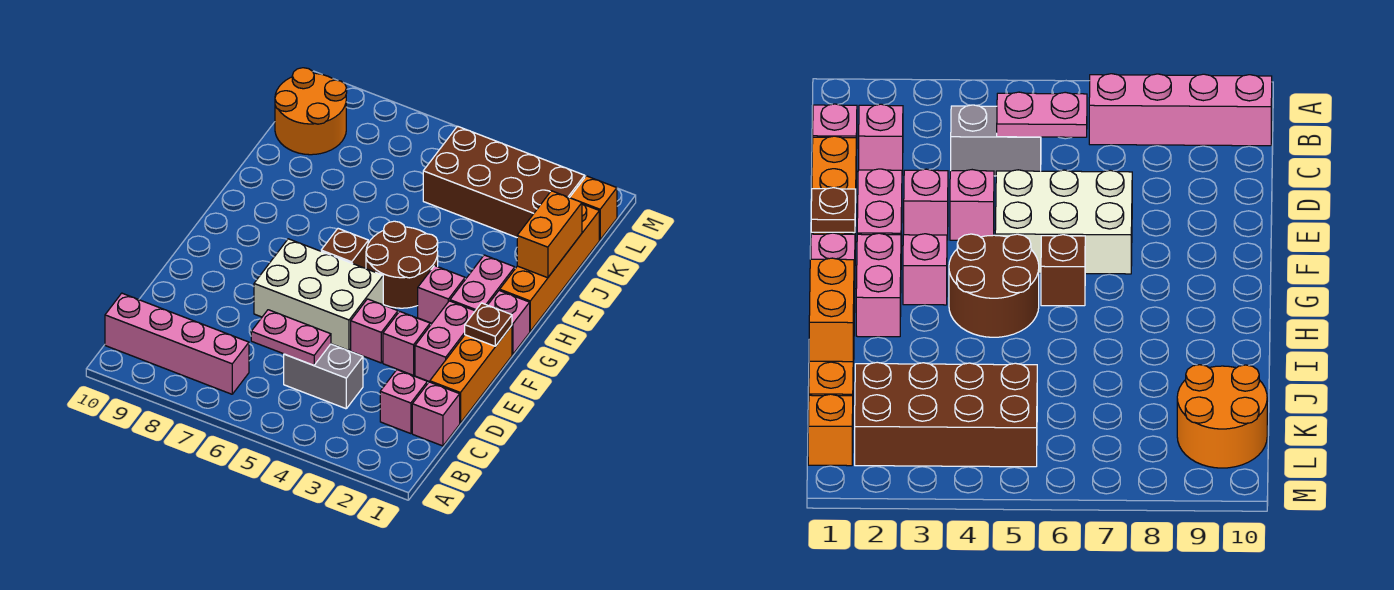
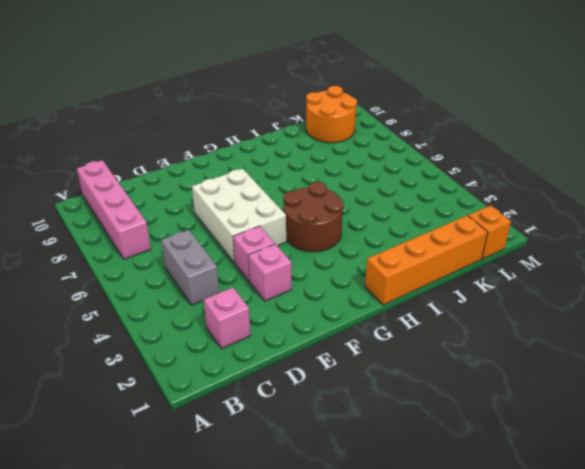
none -> pink 1x1 brick [412,382,460,446]
none -> orange 1x3 brick [430,326,512,423]
none -> pink 1x2 brick [415,301,475,382]

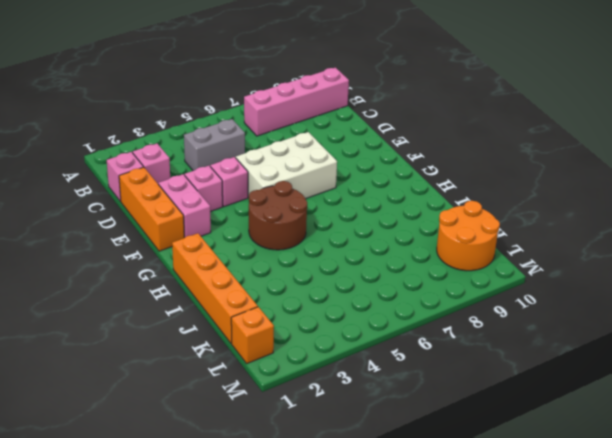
none -> pink 1x1 brick [488,290,530,354]
none -> pink 1x2 brick [450,255,515,311]
none -> pink 1x1 brick [418,266,465,323]

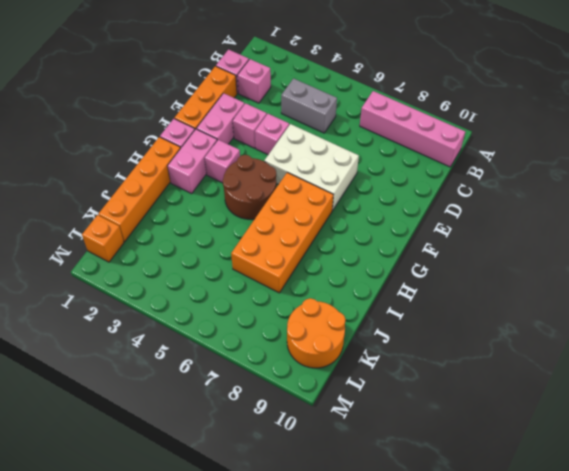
orange 2x4 brick [231,173,333,293] -> brown 1x1 brick [321,229,368,268]
none -> brown 2x4 brick [423,126,585,237]
none -> pink 1x2 plate [251,310,331,365]
none -> brown 1x1 plate [465,303,512,346]

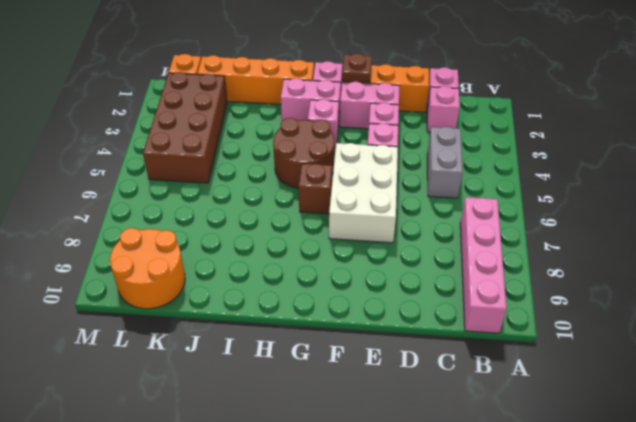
none -> pink 1x2 plate [251,310,331,365]
none -> orange 1x2 brick [517,191,582,278]

